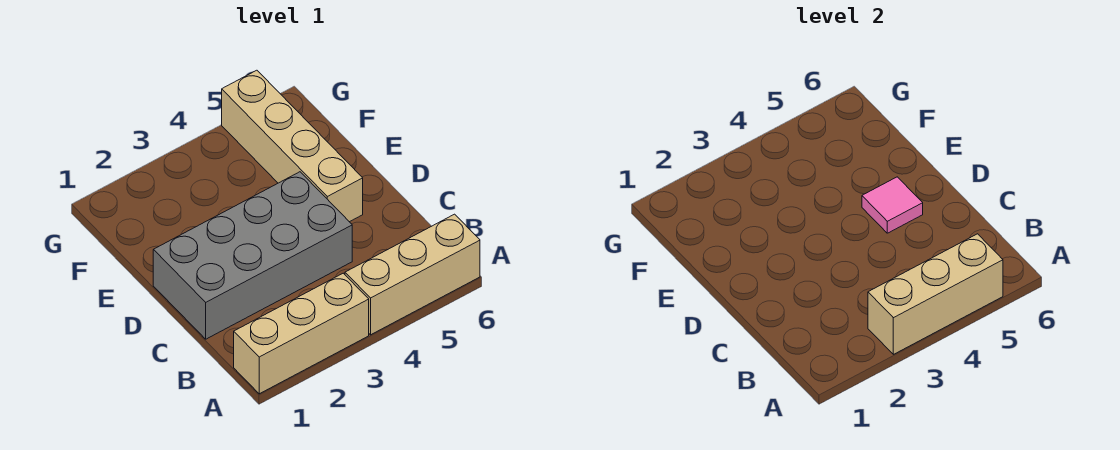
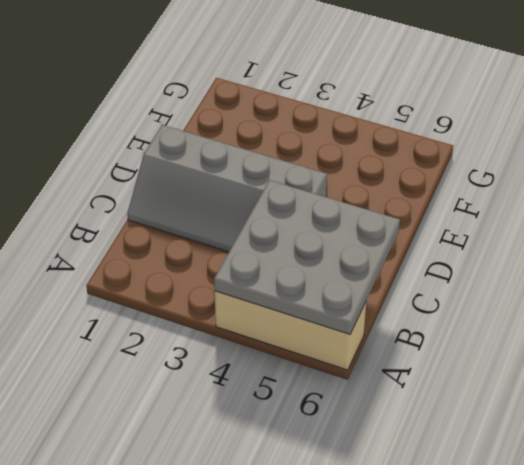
grey 3x3 plate [214,180,400,334] -> tan 1x3 brick [868,234,1003,354]
grey 2x4 slope [127,125,327,252] -> grey 2x4 brick [153,172,352,339]
none -> tan 1x3 brick [234,273,369,394]
none -> tan 1x4 brick [222,70,363,222]

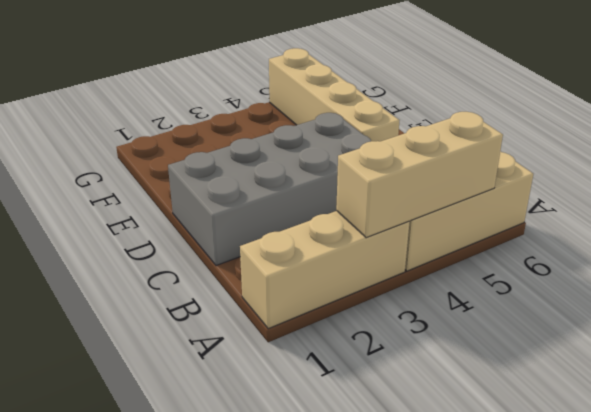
none -> pink 1x1 tile [862,177,923,233]

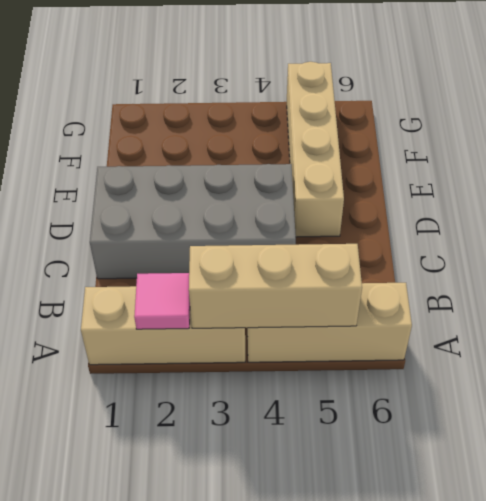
pink 1x1 tile [134,273,190,329] -> pink 1x1 tile moved to [862,177,923,233]

